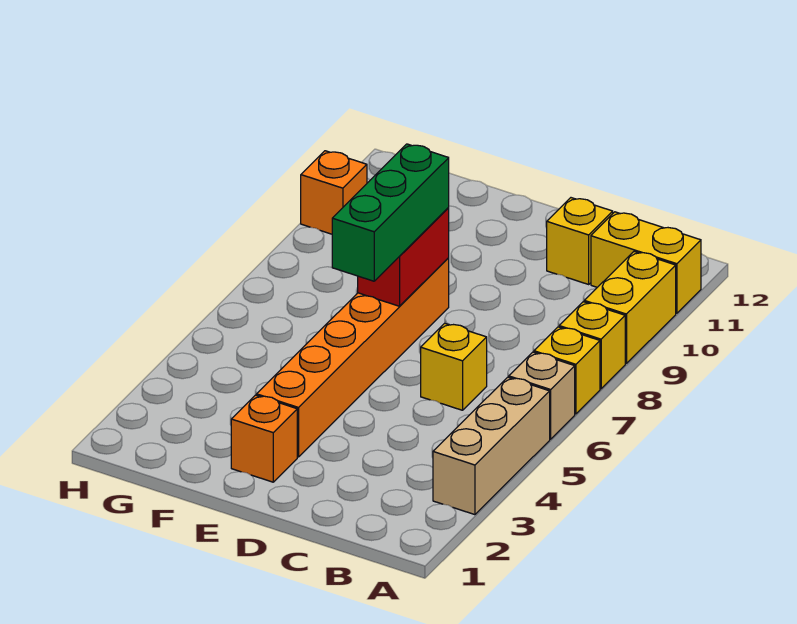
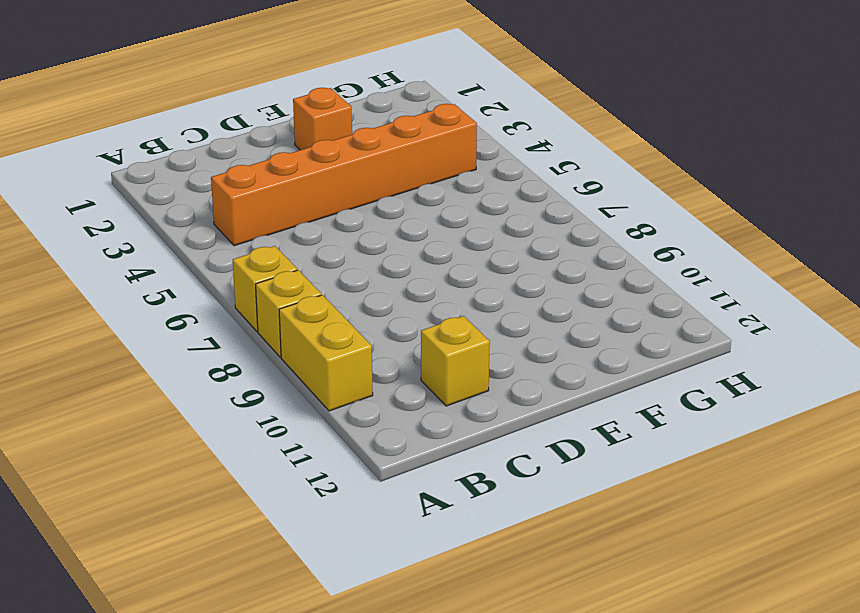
orange 1x6 brick [211,104,477,246] -> orange 1x6 brick turned to [257,258,449,457]
none -> tan 1x3 brick [433,377,550,515]
none -> tan 1x1 brick [509,352,575,439]
none -> yellow 1x2 brick [591,212,701,313]

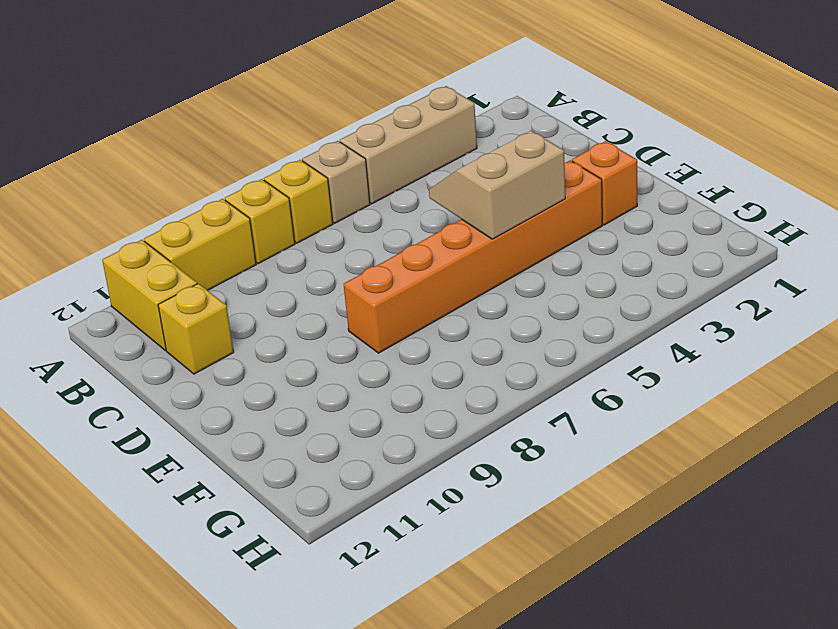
tan 2x2 slope [429,131,565,239] -> none
none -> yellow 1x1 brick [421,323,487,410]
none -> orange 1x1 brick [301,151,367,234]
none -> red 1x2 brick [358,208,449,306]

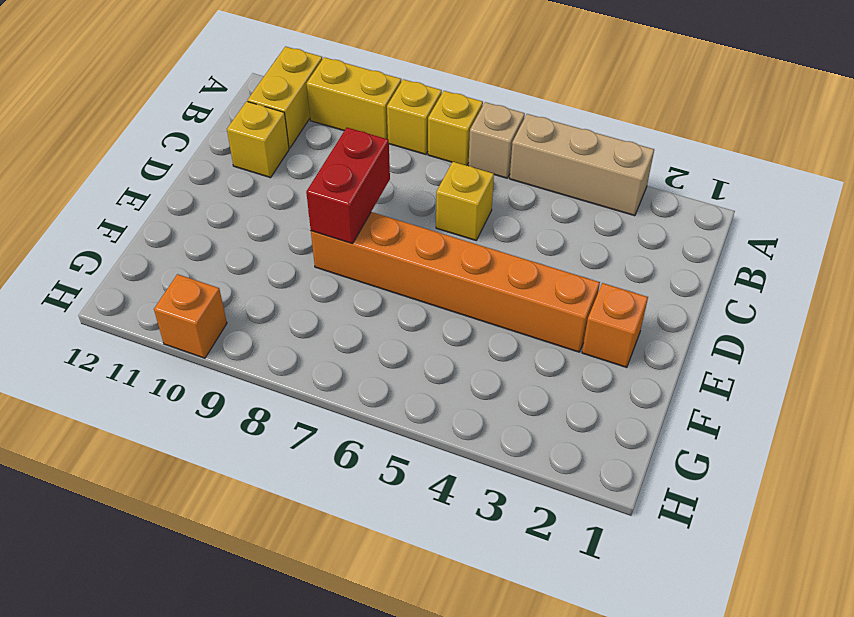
red 1x2 brick [306,128,390,244] -> red 1x2 brick turned to [358,208,449,306]
none -> green 1x3 brick [332,144,449,281]

